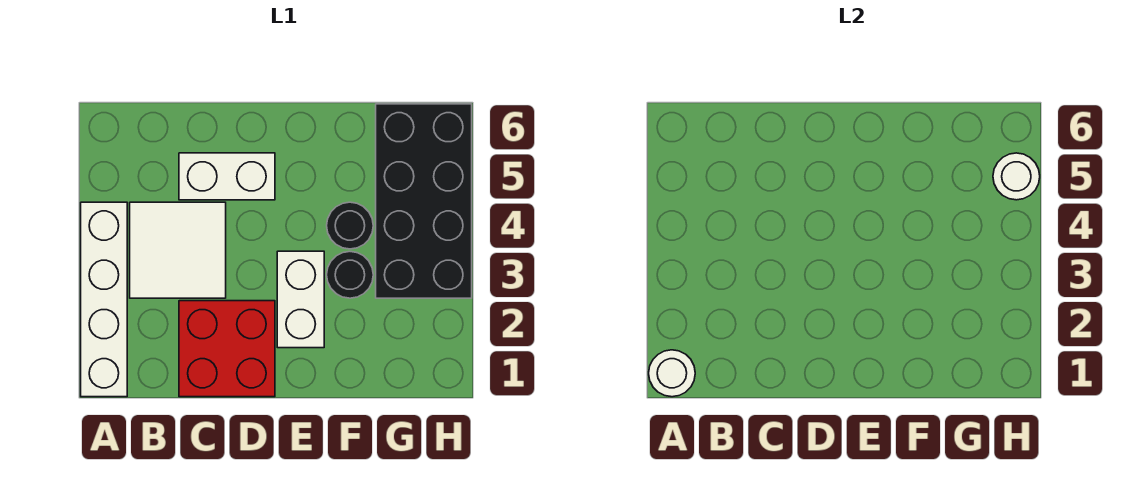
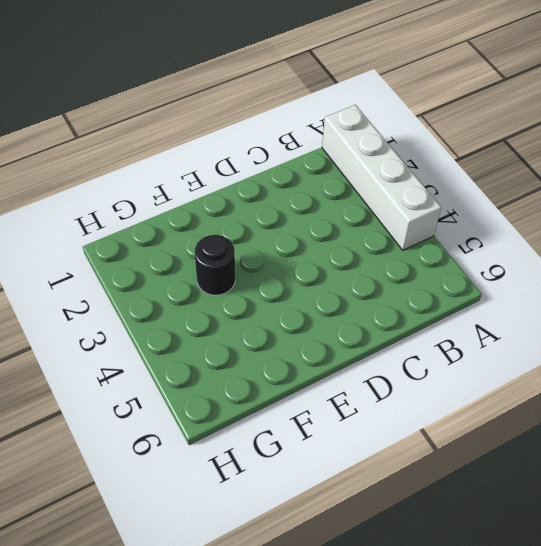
none -> white 2x2 tile [130,202,226,298]
none -> red 2x2 brick [179,301,275,397]

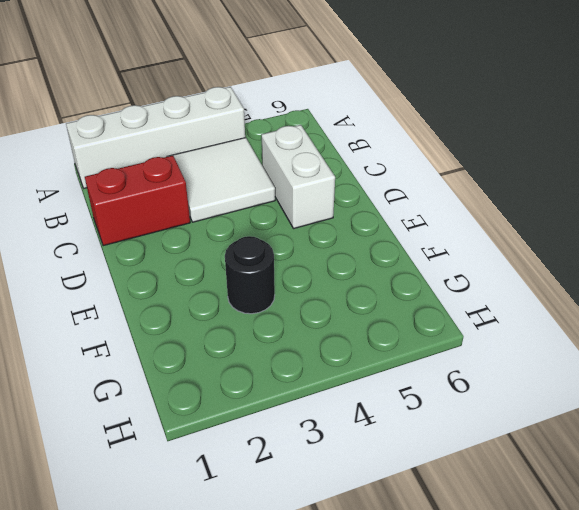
red 1x2 brick [85,156,190,246] -> red 2x2 brick [179,301,275,397]
none -> white 1x2 brick [277,251,324,348]
none -> black 1x1 round brick [327,202,373,249]

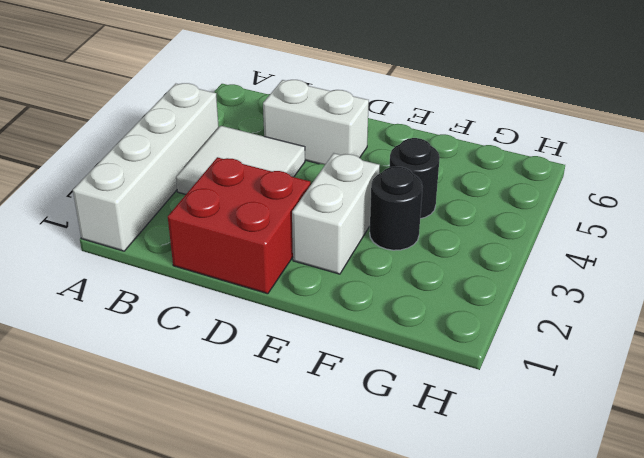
none -> black 2x4 brick [376,104,472,298]
none -> white 1x1 round brick [649,350,695,397]

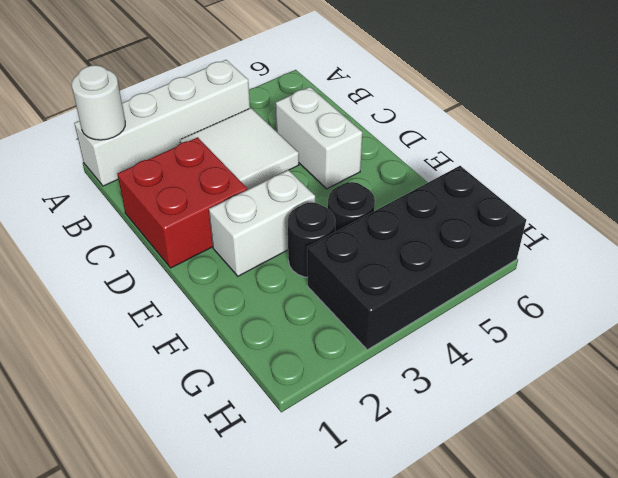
none -> white 1x1 round brick [993,153,1040,200]

